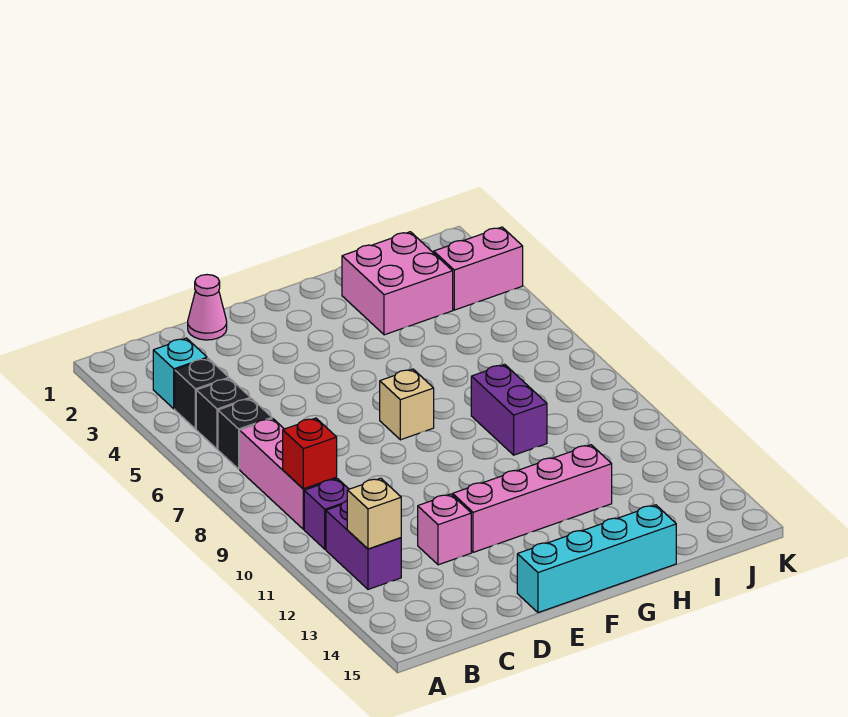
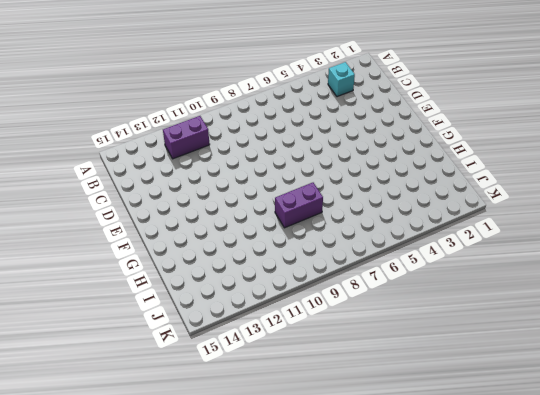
none -> black 1x1 brick [175,358,229,429]
none -> black 1x1 brick [196,378,250,449]
none -> black 1x1 brick [218,398,272,469]

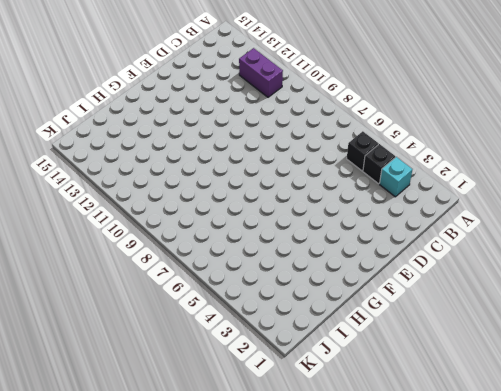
none -> black 1x1 brick [218,398,272,469]
none -> pink 1x3 brick [240,418,337,529]
none -> purple 1x1 brick [304,479,349,549]

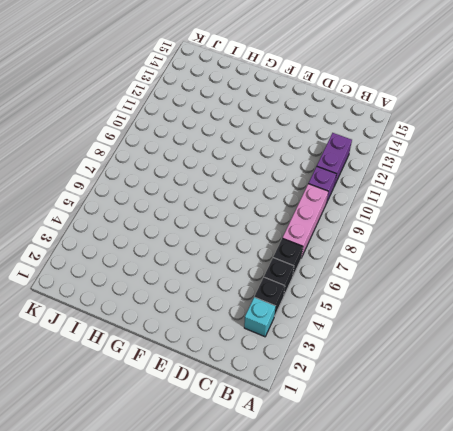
none -> pink 1x1 cone [188,275,227,340]
none -> pink 1x1 brick [418,494,471,565]
none -> pink 1x4 brick [453,445,612,552]

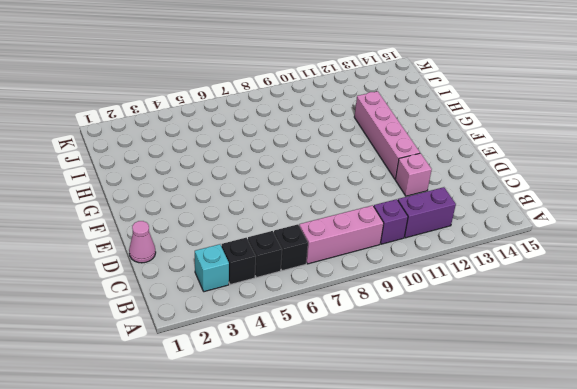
none -> cyan 1x4 brick [517,505,676,613]
none -> tan 1x1 brick [380,369,434,440]
none -> pink 2x2 brick [342,232,453,335]

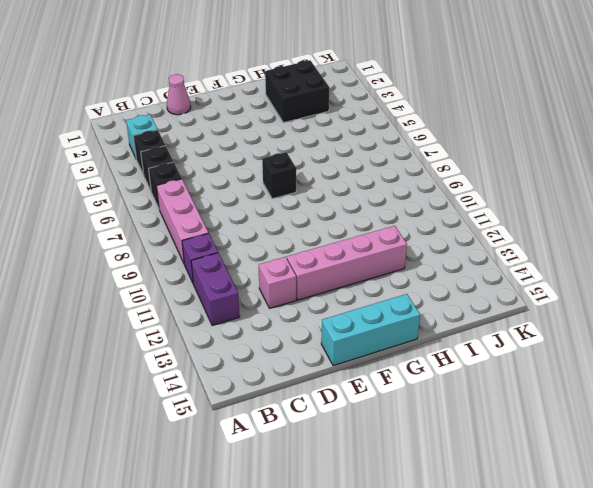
cyan 1x3 brick [321,294,420,366] -> cyan 1x4 brick [517,505,676,613]
black 1x1 brick [262,152,296,199] -> tan 1x1 brick [380,369,434,440]
black 2x2 brick [265,60,329,123] -> pink 2x2 brick [342,232,453,335]
none -> purple 1x2 brick [471,364,547,455]
none -> pink 1x2 brick [434,227,523,310]
none -> red 1x1 brick [283,418,337,489]

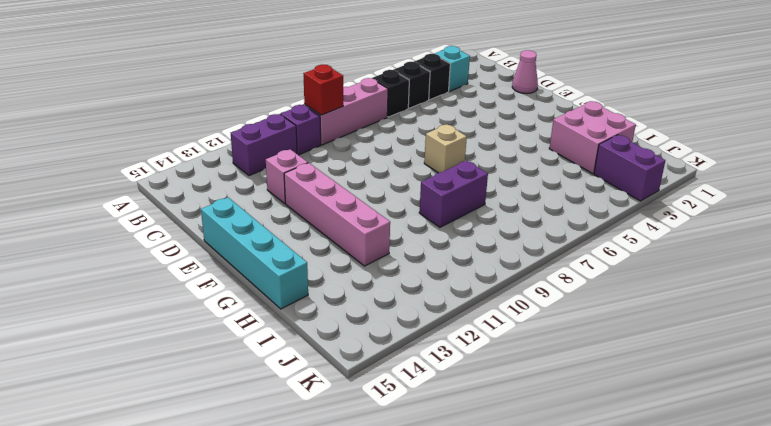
purple 1x2 brick [594,135,665,201] -> pink 1x2 brick [434,227,523,310]
none -> tan 1x1 brick [347,478,401,549]

